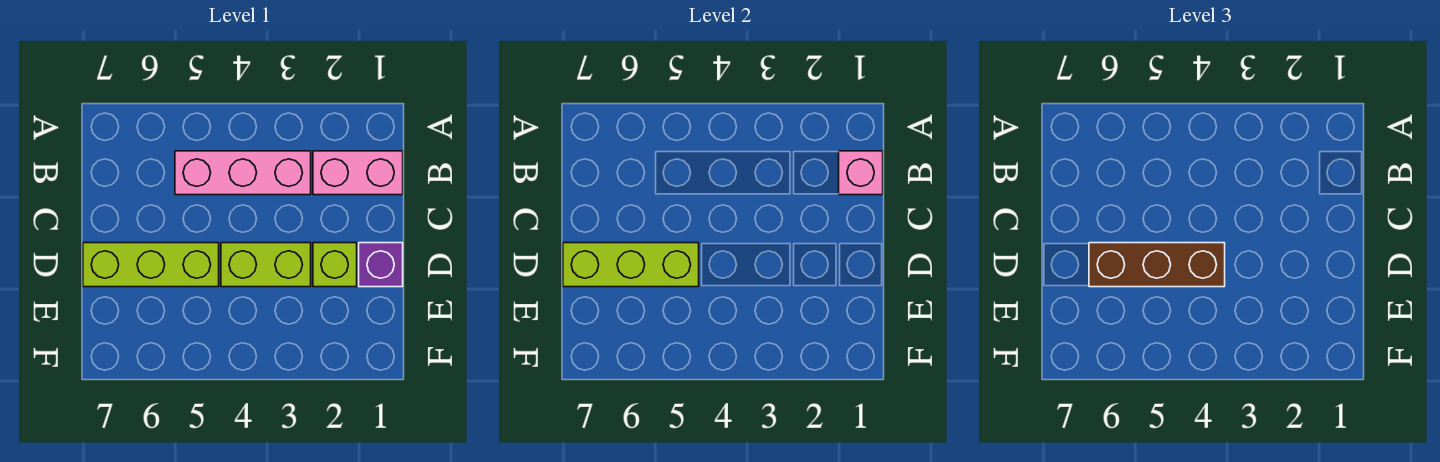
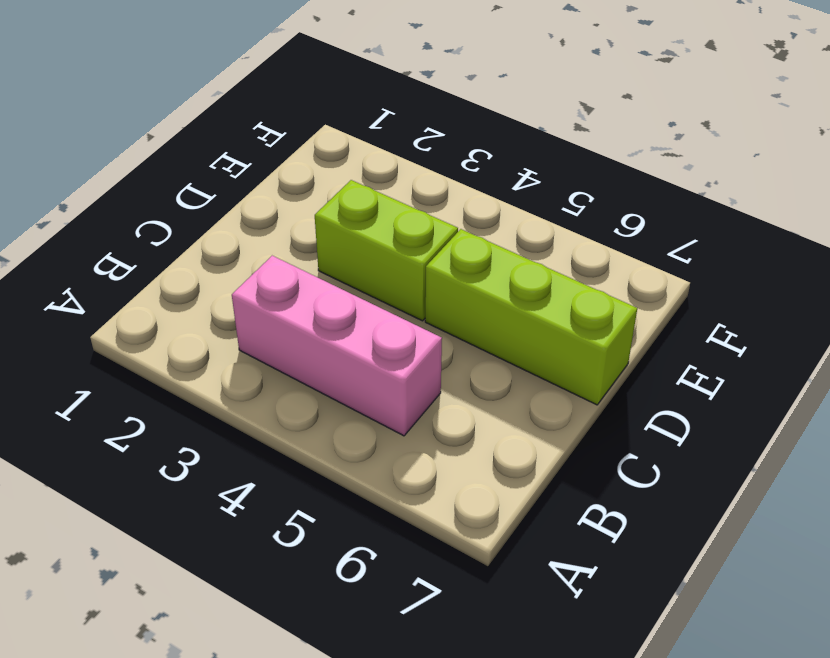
none -> pink 1x2 brick [313,151,403,195]
none -> purple 1x1 brick [359,243,403,287]

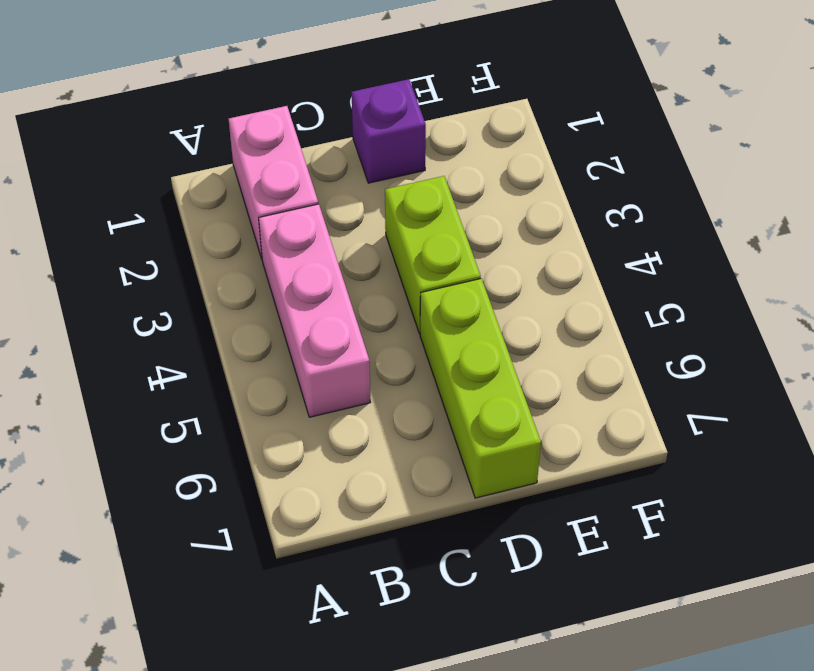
none -> lime 1x1 brick [313,243,357,287]
none -> pink 1x1 brick [839,151,883,195]

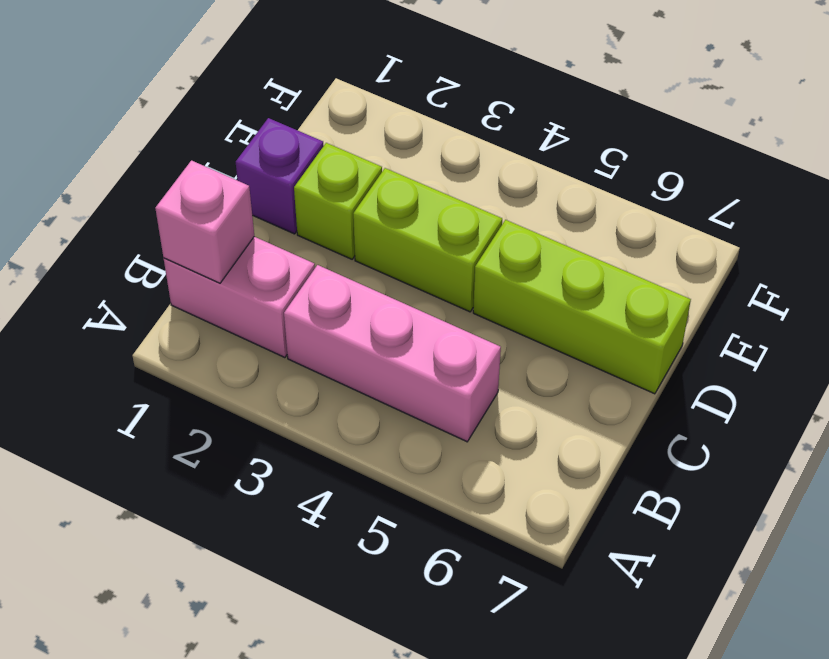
none -> lime 1x3 brick [563,243,699,287]
none -> brown 1x3 brick [1089,243,1225,287]

